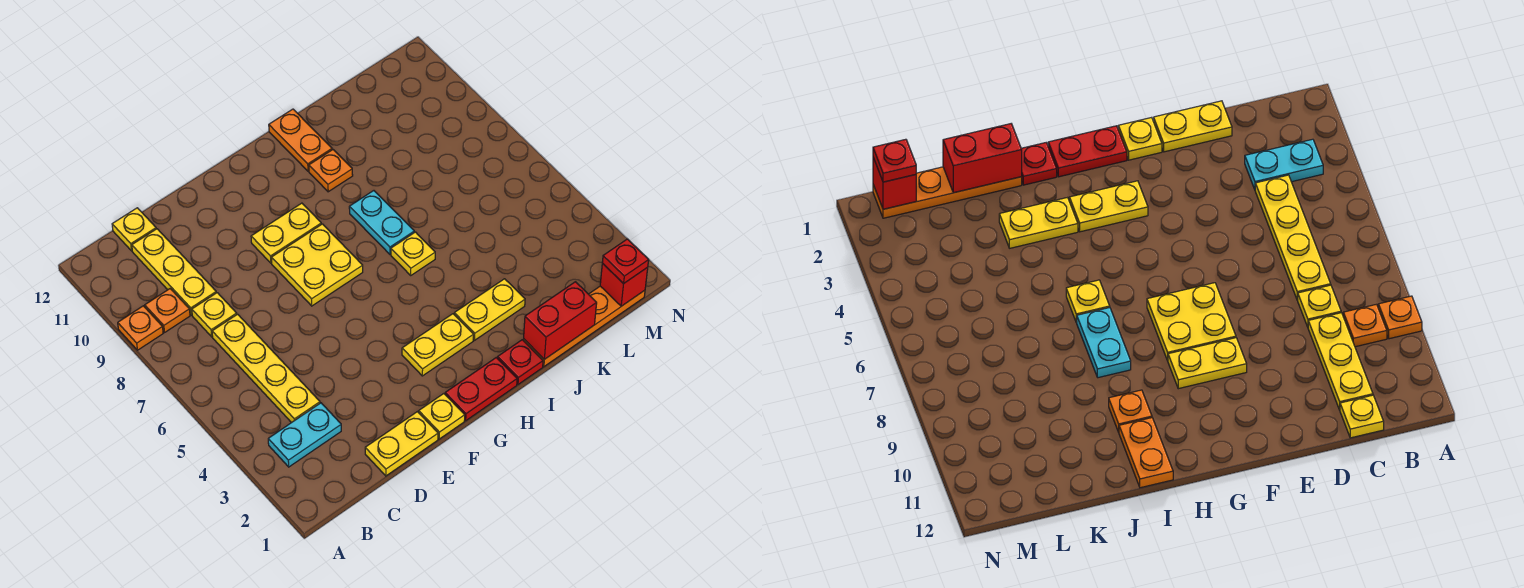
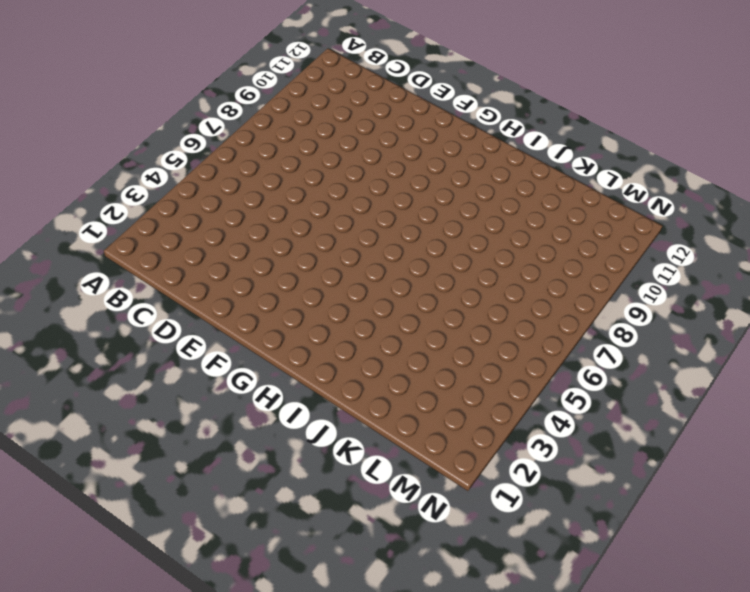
none -> orange 1x1 plate [118,306,163,350]
none -> cyan 1x2 plate [268,403,341,467]
none -> orange 1x1 plate [145,289,190,332]

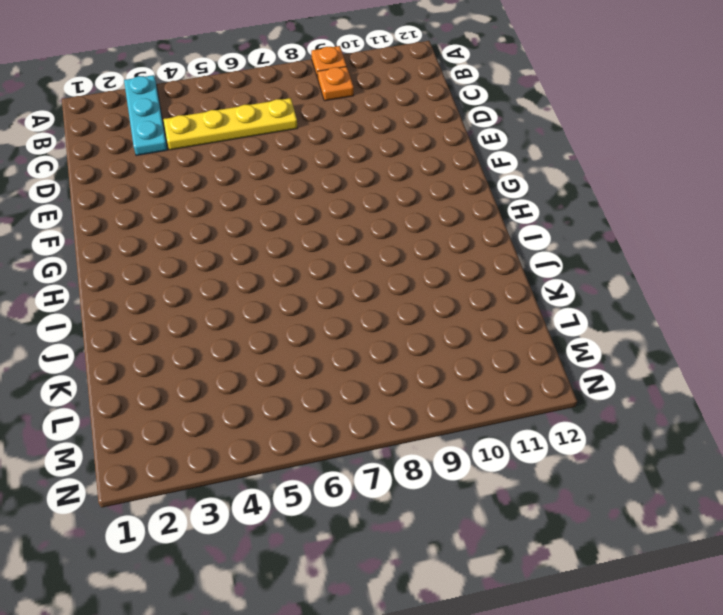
cyan 1x3 plate [124,75,167,156] -> cyan 1x2 plate [268,403,341,467]
none -> yellow 1x1 plate [192,293,237,337]
none -> yellow 1x3 plate [132,229,216,315]
none -> yellow 1x1 plate [112,208,156,251]

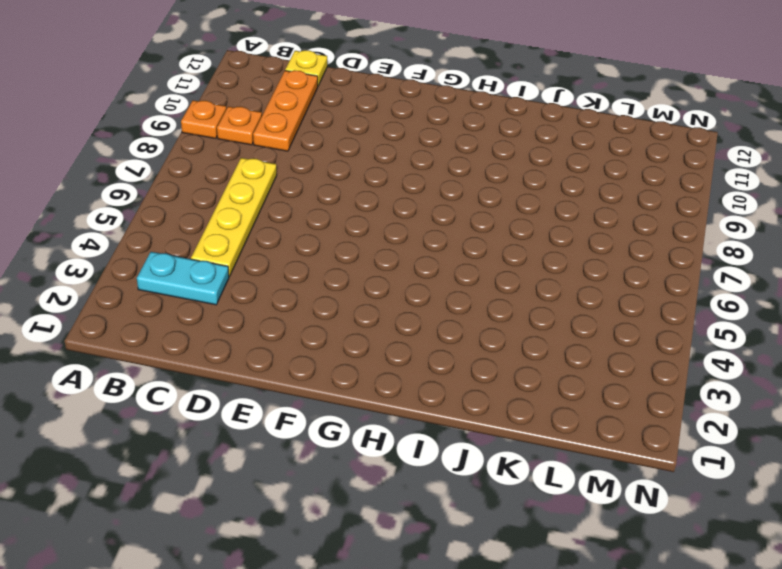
orange 1x3 plate [253,70,318,151] -> yellow 1x3 plate [132,229,216,315]
none -> yellow 1x1 plate [192,293,237,337]
none -> yellow 1x2 plate [365,412,438,476]
none -> yellow 1x1 plate [419,394,465,439]

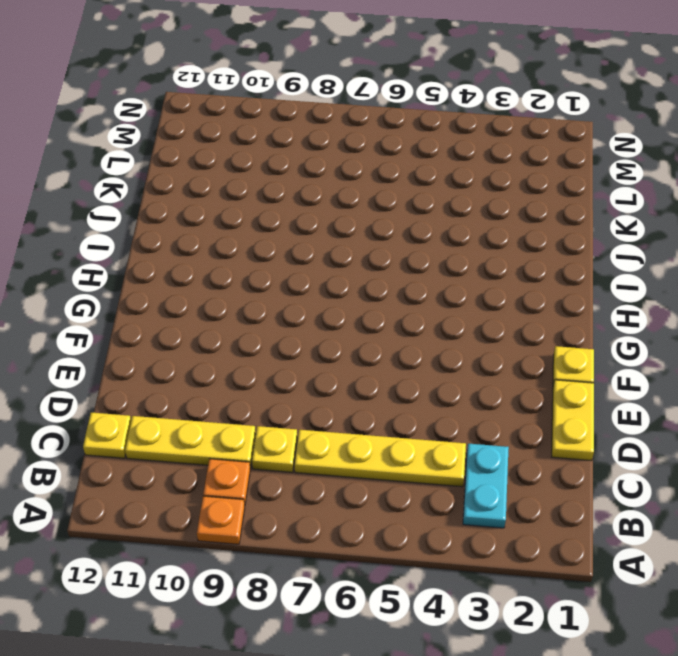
none -> yellow 2x2 plate [271,224,363,306]
none -> yellow 1x2 plate [251,203,321,263]
none -> red 1x2 plate [445,357,517,421]

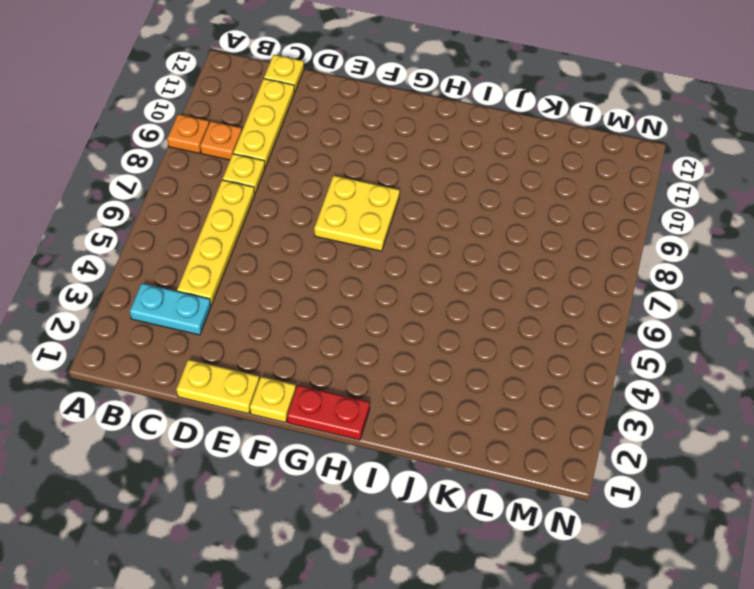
none -> yellow 1x2 plate [251,203,321,263]
none -> yellow 1x2 plate [402,314,474,376]
none -> red 1x1 plate [497,340,543,384]

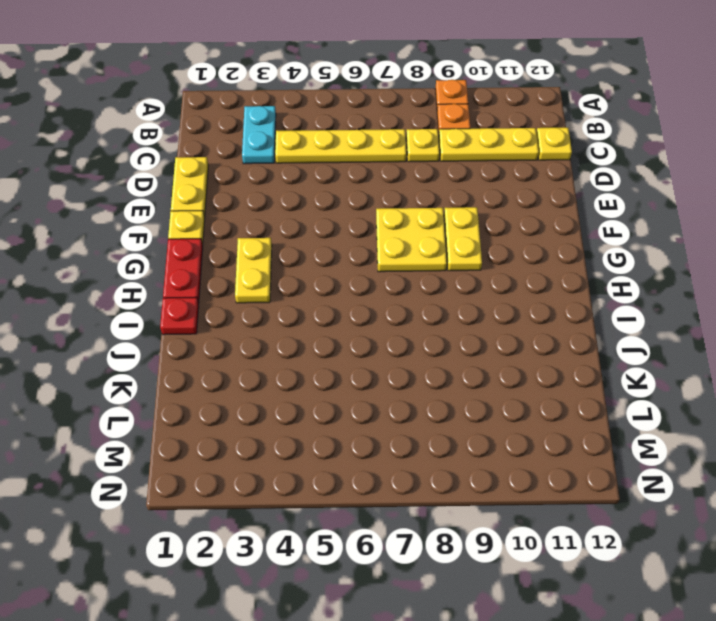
none -> yellow 1x2 plate [454,279,525,340]
none -> yellow 1x1 plate [391,232,435,275]
none -> cyan 1x2 plate [349,191,414,254]

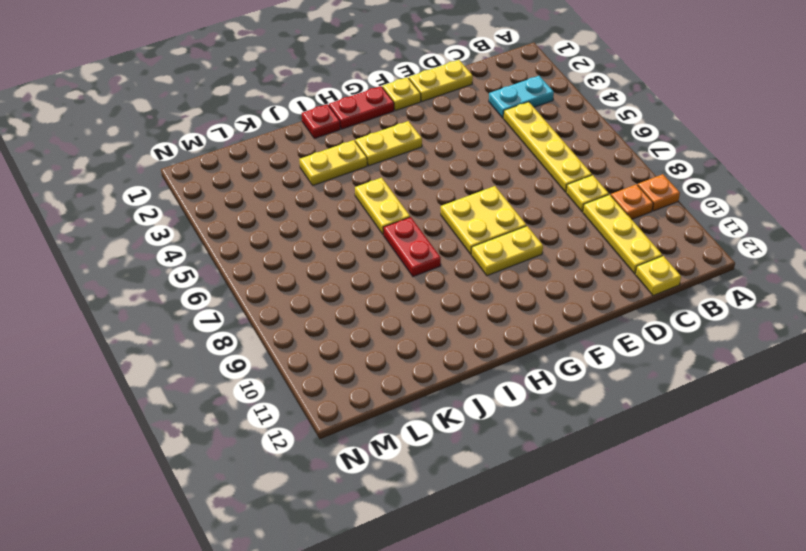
yellow 1x2 plate [355,178,410,235] -> yellow 1x1 plate [391,232,435,275]
red 1x2 plate [383,217,441,277] -> cyan 1x2 plate [349,191,414,254]
none -> orange 1x1 plate [309,150,353,192]
none -> orange 1x2 plate [269,109,332,171]
none -> orange 1x4 plate [523,286,645,366]

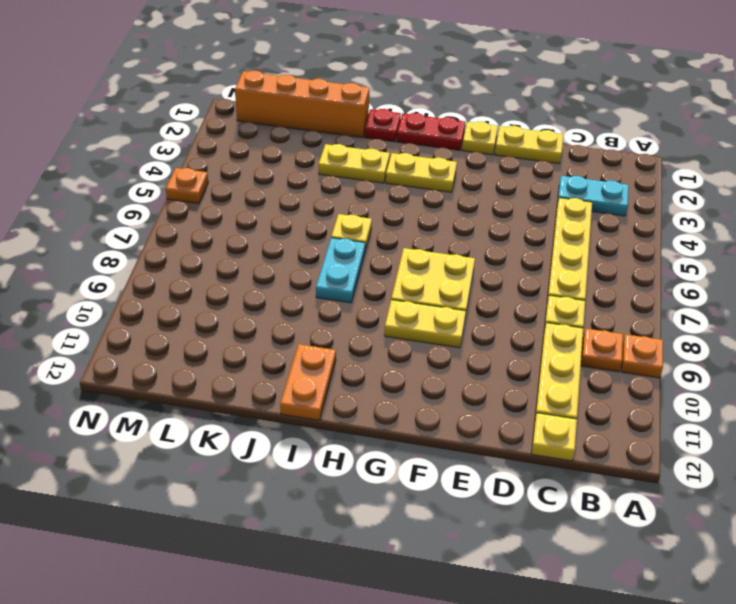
orange 1x4 brick [235,71,369,138] -> orange 1x4 plate [523,286,645,366]
orange 1x1 plate [166,168,208,204] -> orange 1x1 plate moved to [309,150,353,192]
none -> red 1x2 brick [524,282,597,359]
none -> red 1x1 brick [600,263,648,306]
none -> red 1x1 plate [602,239,649,284]

